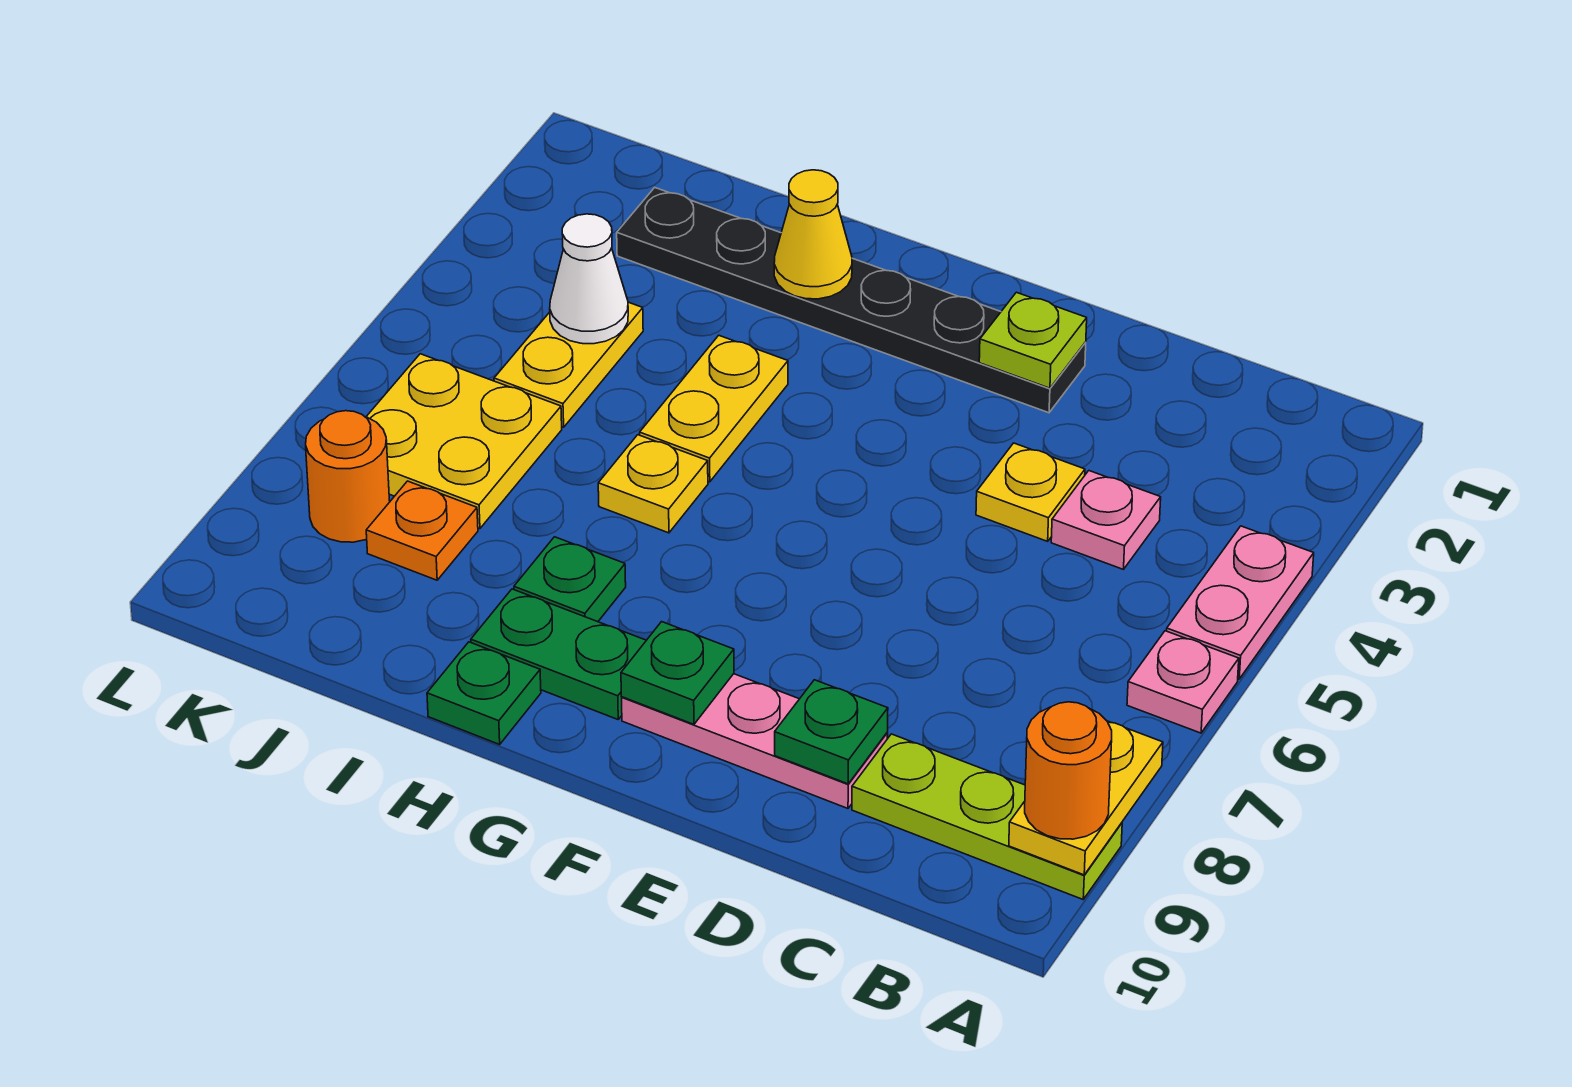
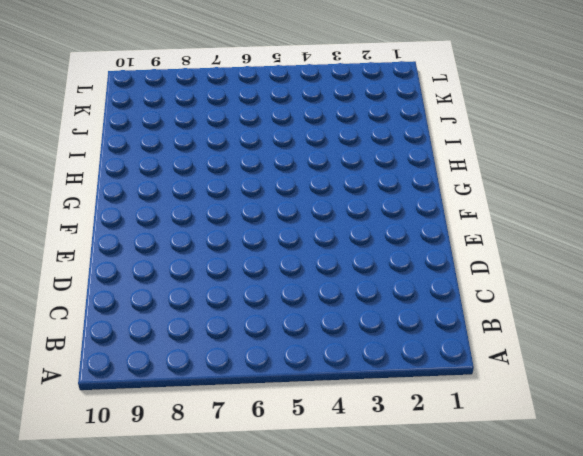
none -> pink 1x2 plate [1167,526,1314,679]
none -> pink 1x1 plate [1127,631,1239,733]
none -> lime 1x3 plate [852,734,1122,899]

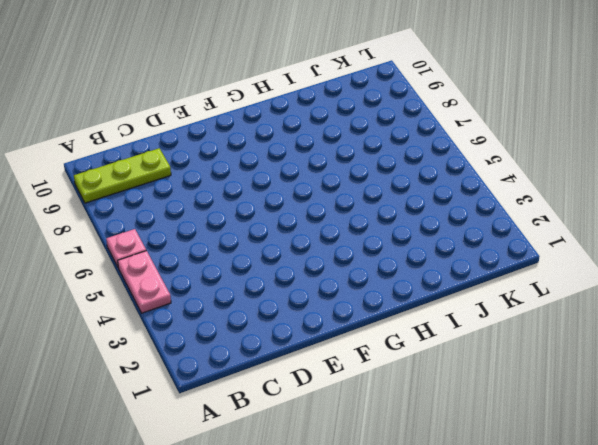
none -> pink 1x1 plate [1051,471,1161,569]
none -> yellow 1x1 plate [976,443,1085,541]
none -> pink 1x3 plate [622,674,888,808]

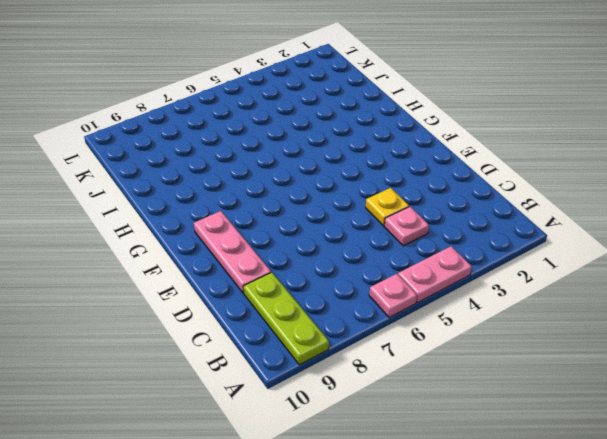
none -> black 1x6 plate [617,188,1086,413]
none -> green 1x2 plate [471,589,646,719]
none -> yellow 1x2 plate [640,335,788,482]

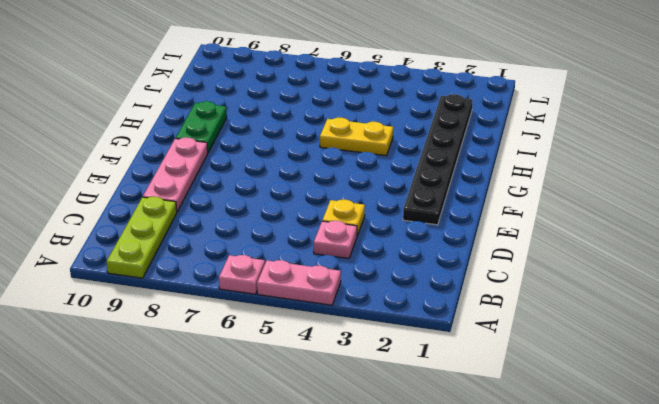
none -> yellow 1x1 plate [598,435,708,533]
none -> green 1x1 plate [514,537,626,622]
none -> green 1x1 plate [427,642,541,744]

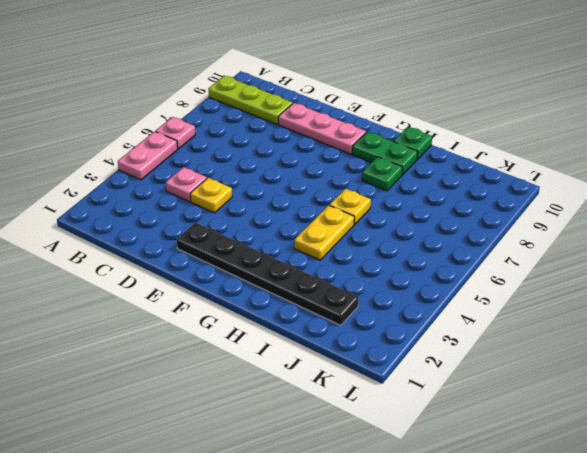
none -> yellow 1x2 plate [494,302,643,427]
none -> yellow 2x2 plate [366,354,562,529]
none -> orange 1x1 plate [366,481,478,580]

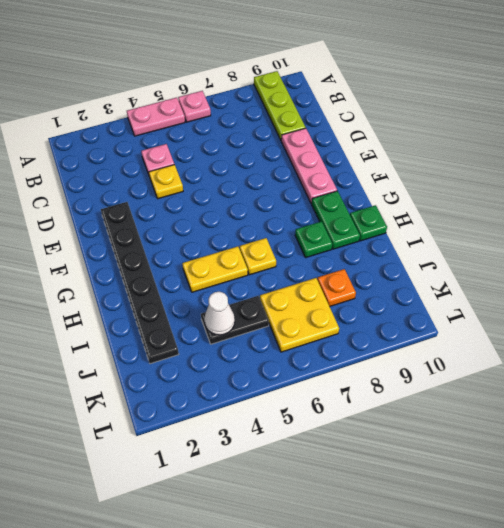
black 1x2 plate [201,296,269,344] -> yellow 1x2 plate [494,302,643,427]
none -> orange 1x1 round brick [306,411,390,542]
none -> yellow 1x2 plate [1009,721,1163,875]
none -> green 1x1 plate [775,680,888,784]

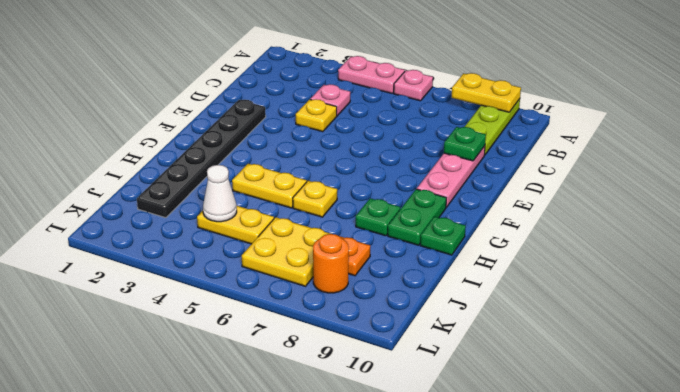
none -> lime 1x1 plate [979,292,1087,388]
none -> green 1x1 plate [621,622,734,724]
none -> yellow 1x1 cone [774,170,852,299]

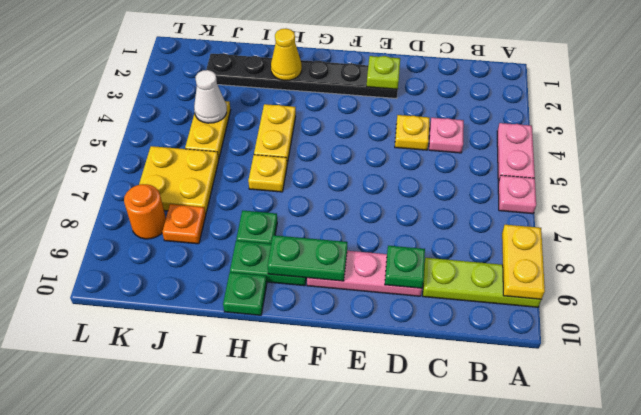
green 1x2 plate [268,235,347,281] -> green 1x1 plate [621,622,734,724]
none -> orange 1x1 round brick [1025,702,1112,839]

